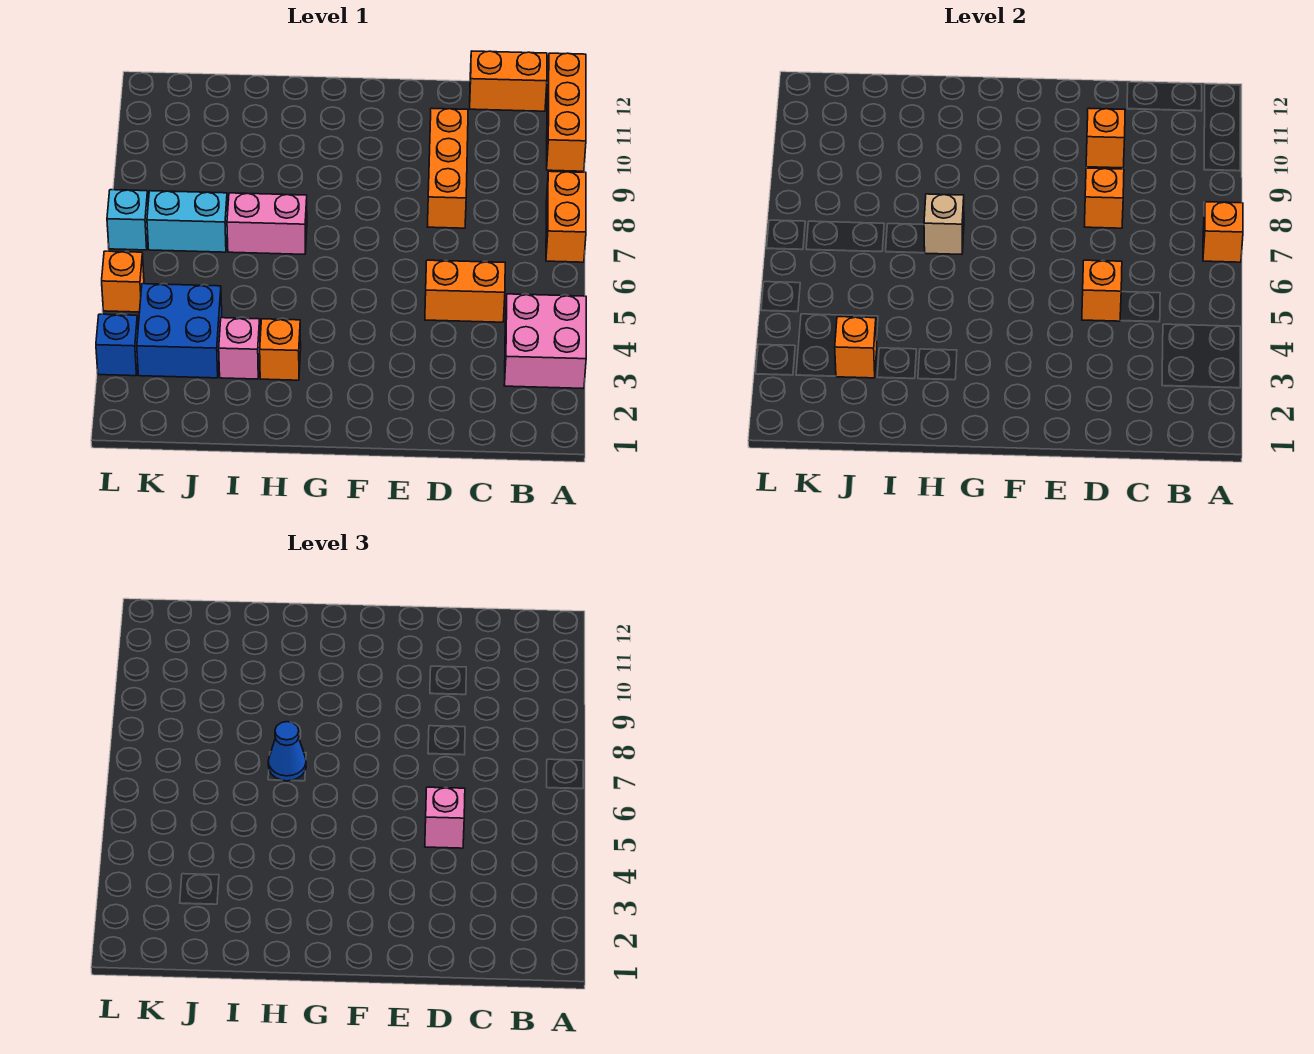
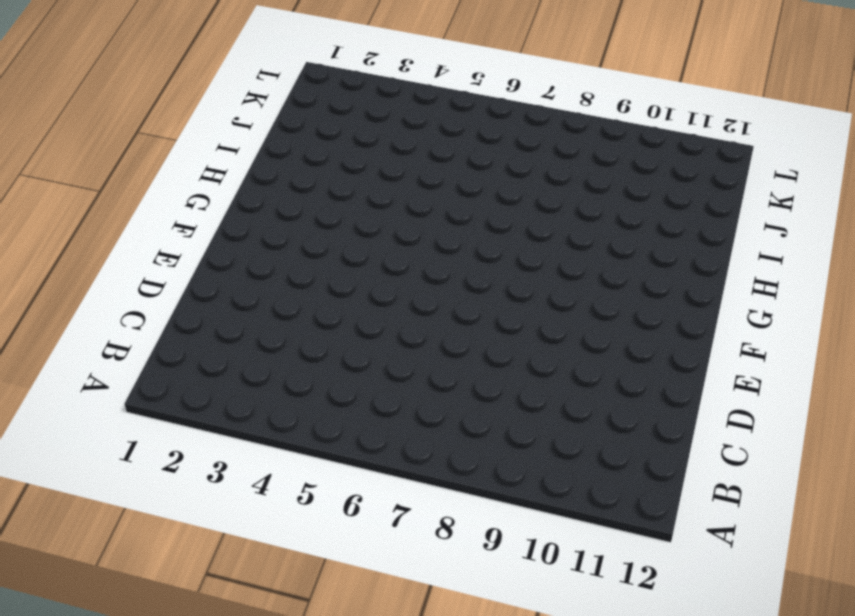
none -> pink 2x2 brick [504,294,586,389]
none -> orange 1x2 brick [546,171,586,262]
none -> orange 1x3 brick [547,53,586,171]

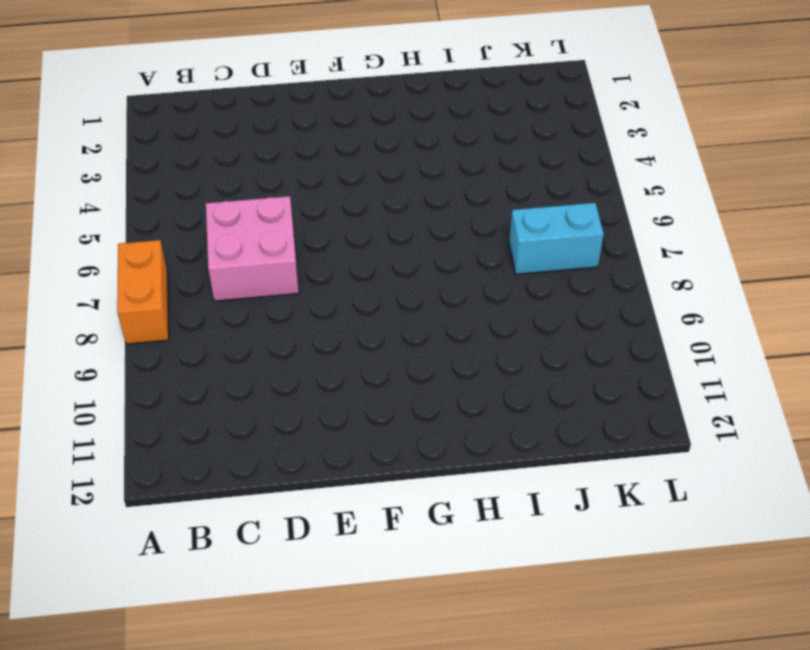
pink 2x2 brick [206,196,299,301] -> pink 2x2 brick moved to [504,294,586,389]
none -> orange 1x3 brick [547,53,586,171]
none -> orange 1x2 brick [470,51,547,111]
none -> orange 1x2 brick [425,260,505,322]

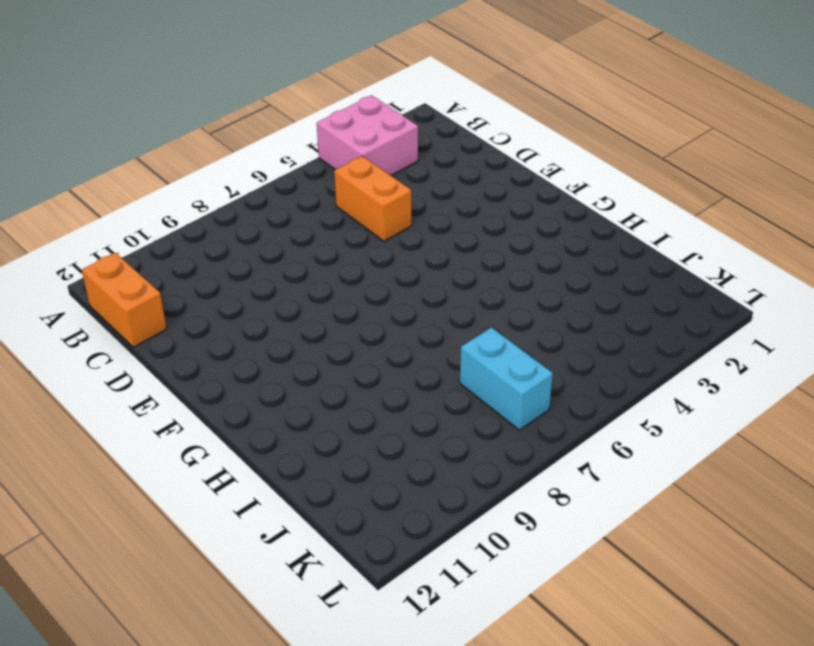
none -> orange 1x2 brick [546,171,586,262]
none -> orange 1x3 brick [547,53,586,171]
none -> orange 1x3 brick [428,108,468,228]

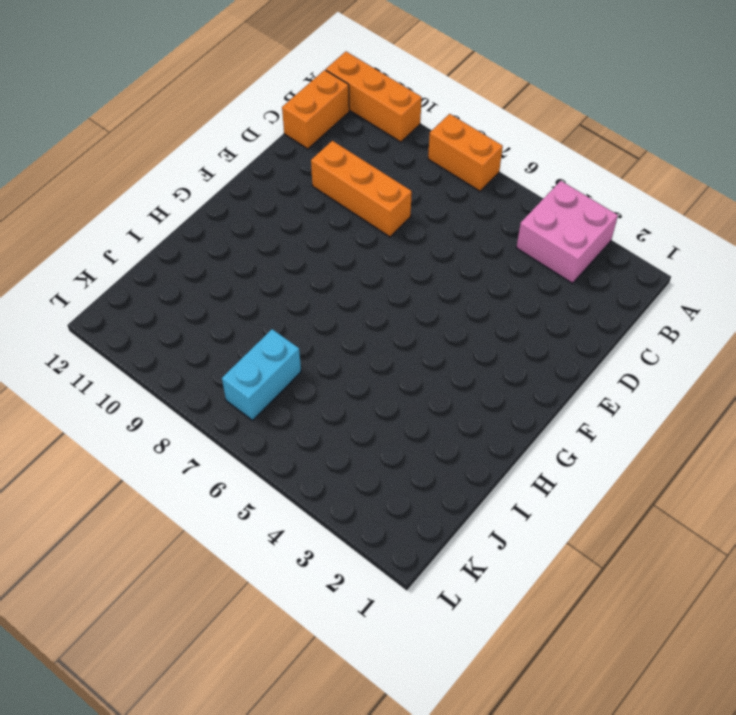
none -> orange 1x2 brick [425,260,505,322]
none -> orange 1x1 brick [260,319,301,380]
none -> pink 1x2 brick [227,193,307,254]

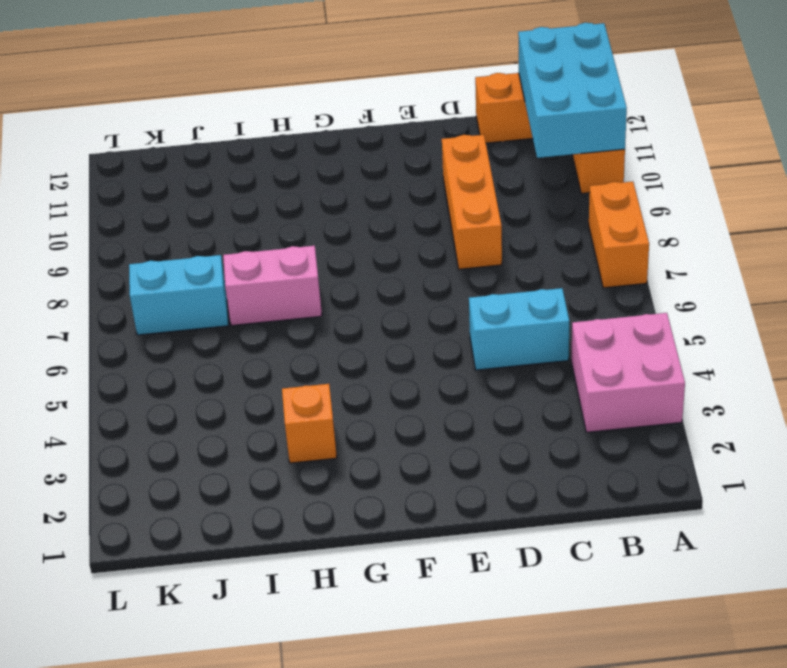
cyan 2x3 brick [518,23,627,158] -> none
cyan 1x2 brick [469,288,570,370] -> orange 1x2 brick [425,260,505,322]
none -> pink 1x1 brick [219,318,260,379]
none -> blue 2x2 brick [137,284,222,378]
none -> blue 1x1 brick [96,314,138,376]

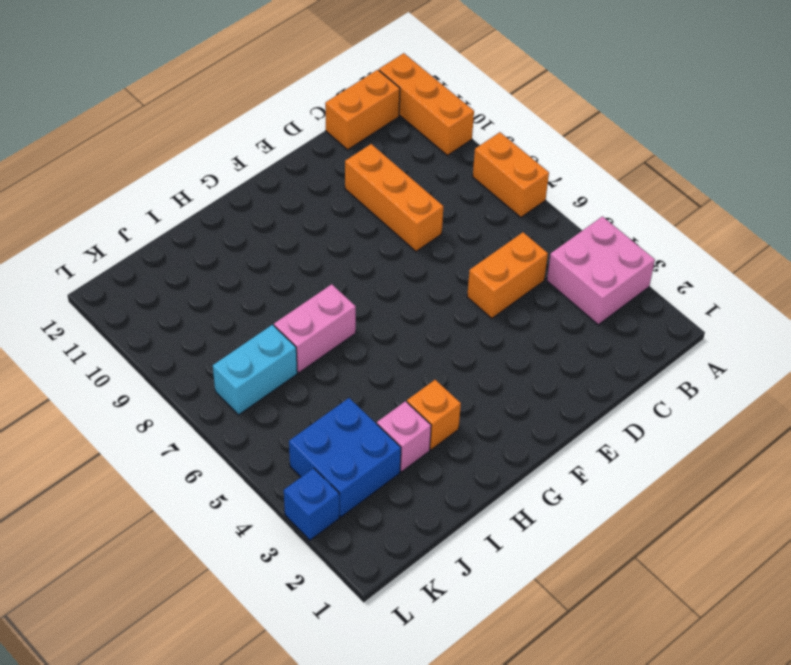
none -> orange 1x1 brick [102,251,144,312]
none -> cyan 1x1 brick [107,190,148,250]
none -> orange 1x1 brick [1203,202,1243,262]

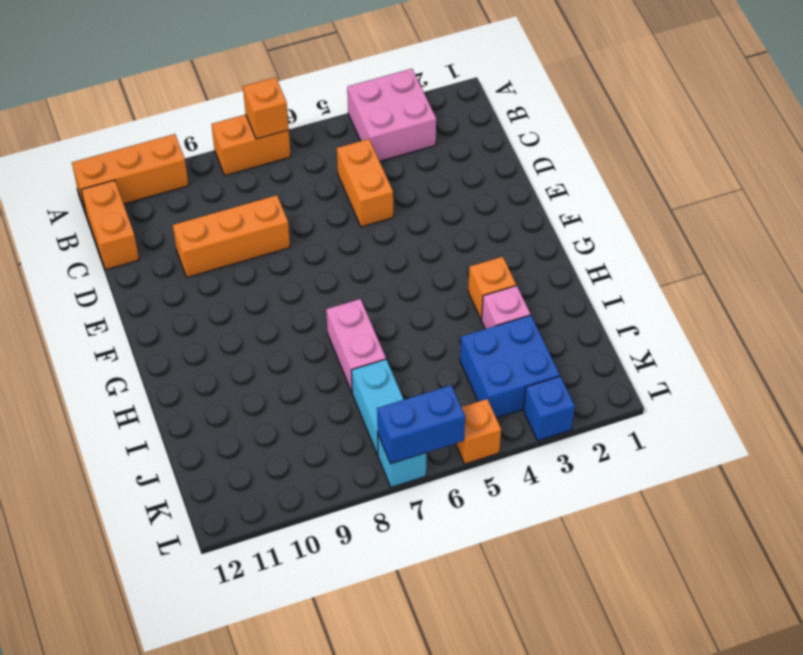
blue 1x2 brick [377,385,465,464] -> none
none -> orange 1x1 brick [1082,260,1122,321]
none -> orange 1x1 brick [1085,168,1124,228]
none -> orange 1x1 brick [1086,108,1125,168]

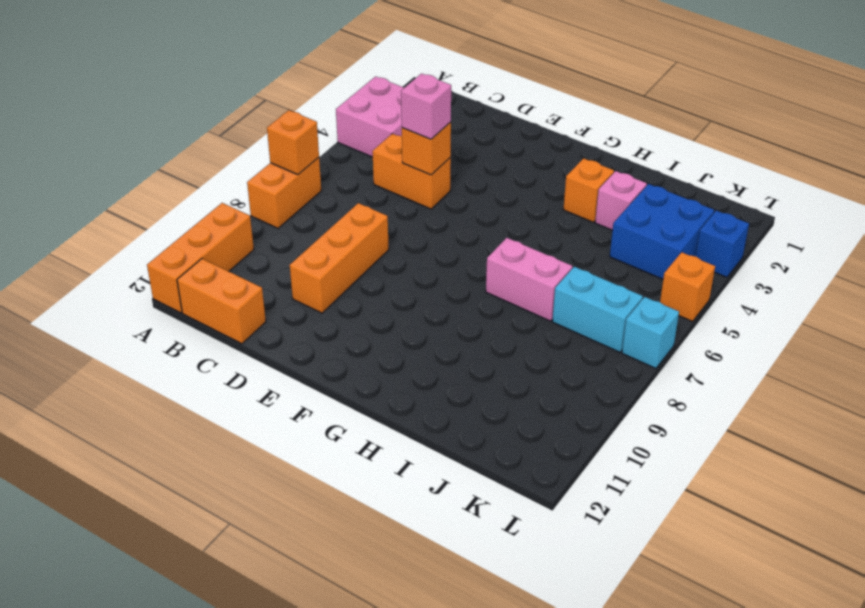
none -> orange 1x1 brick [1085,168,1124,228]
none -> orange 1x1 brick [1086,108,1125,168]
none -> tan 1x1 brick [924,194,964,254]

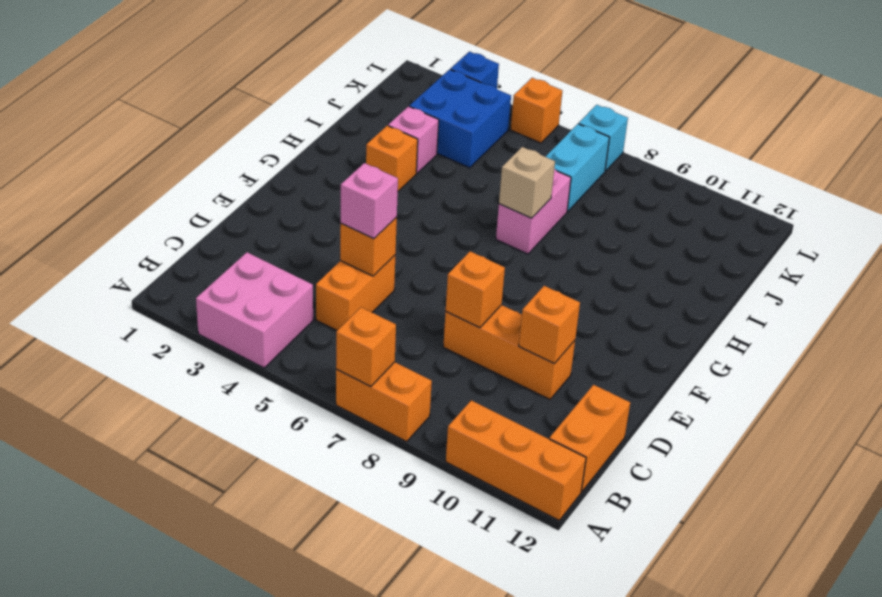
none -> orange 1x1 brick [835,317,877,378]
none -> blue 1x1 cone [268,722,306,781]

